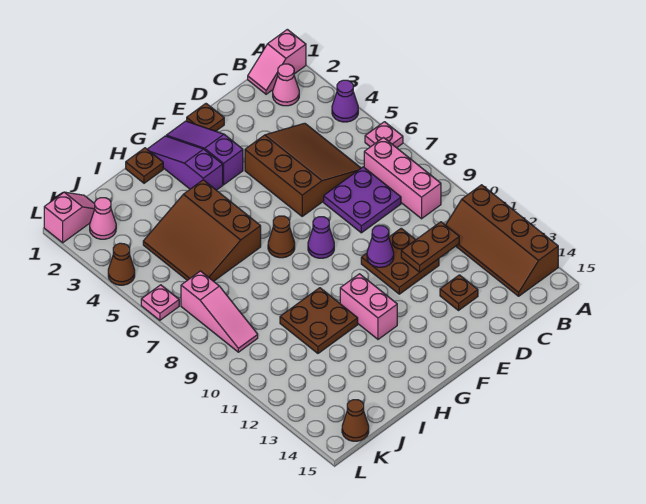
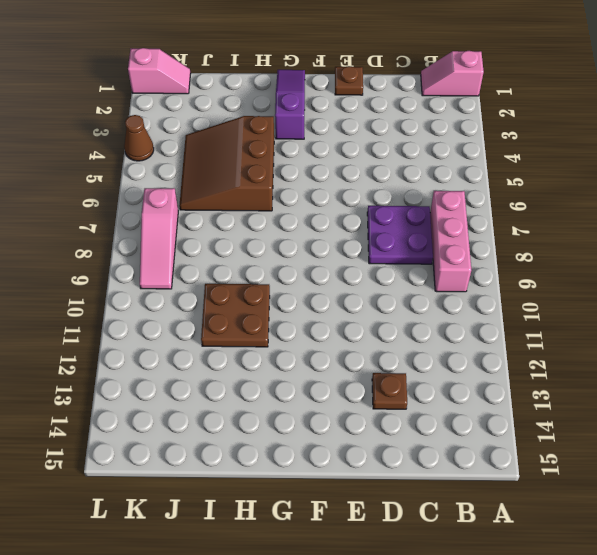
none -> purple 1x1 cone [332,80,358,122]
none -> pink 1x1 plate [365,122,403,148]
none -> brown 2x4 slope [446,185,558,296]

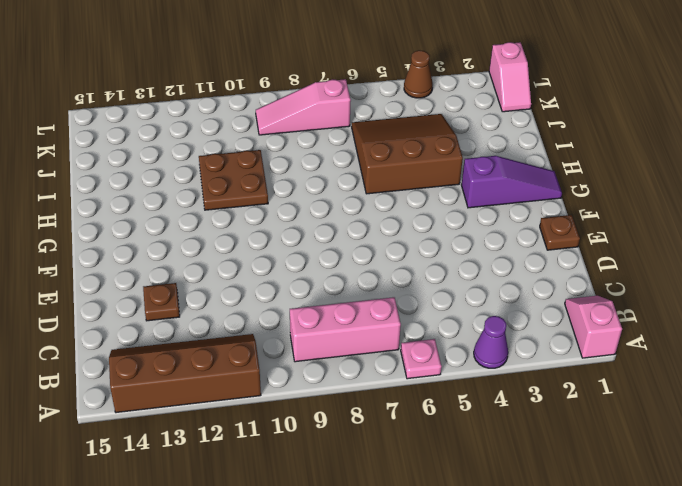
none -> pink 1x1 cone [273,64,299,106]
none -> brown 3x3 slope [245,123,361,216]
none -> purple 2x2 plate [324,167,401,233]

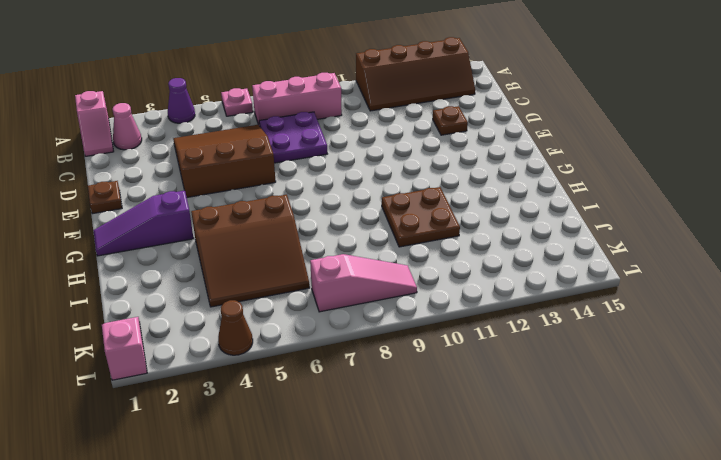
none -> brown 2x2 plate [361,228,439,294]
none -> purple 1x3 slope [166,121,243,185]
none -> purple 1x1 cone [308,217,334,258]

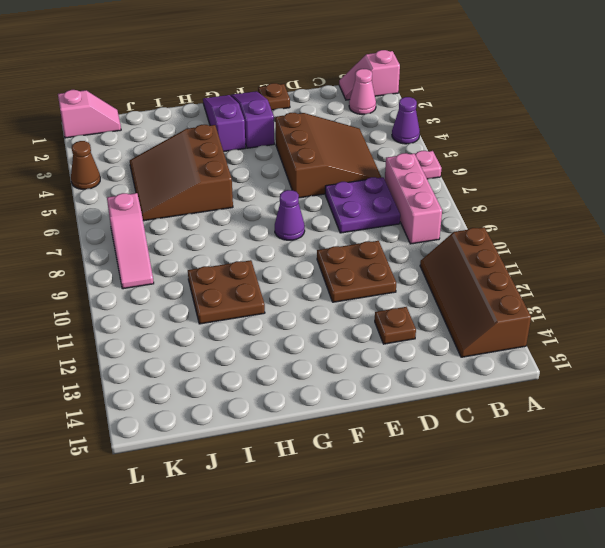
none -> brown 1x1 cone [268,216,295,258]
none -> pink 1x2 brick [340,274,397,339]
none -> brown 1x1 plate [126,148,163,183]

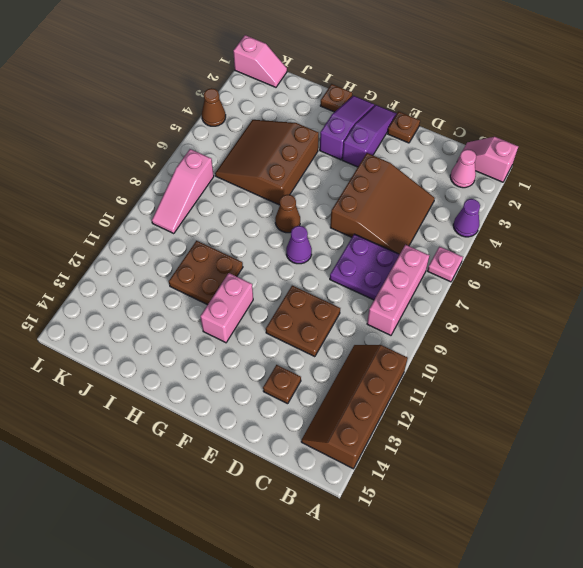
none -> pink 1x1 cone [90,198,116,239]
none -> brown 1x1 cone [342,400,369,441]
none -> pink 1x1 plate [141,285,179,320]

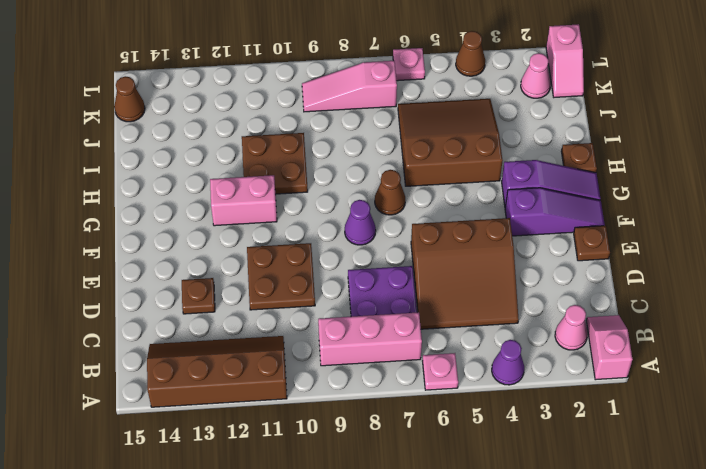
none -> brown 1x2 plate [401,222,459,272]
none -> purple 1x1 cone [367,226,394,267]

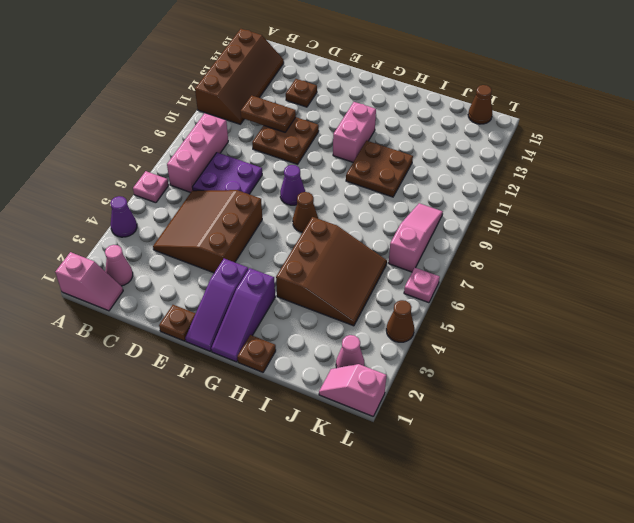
none -> purple 1x1 cone [367,226,394,267]

